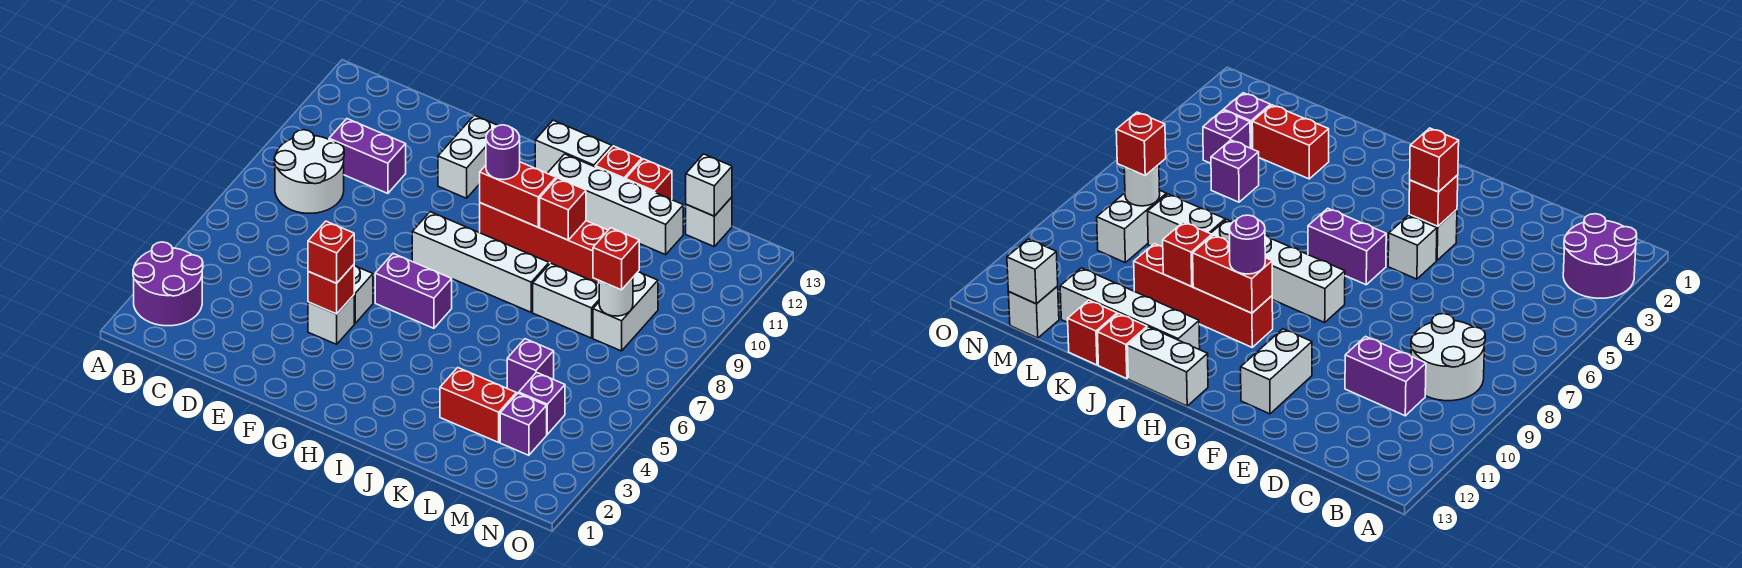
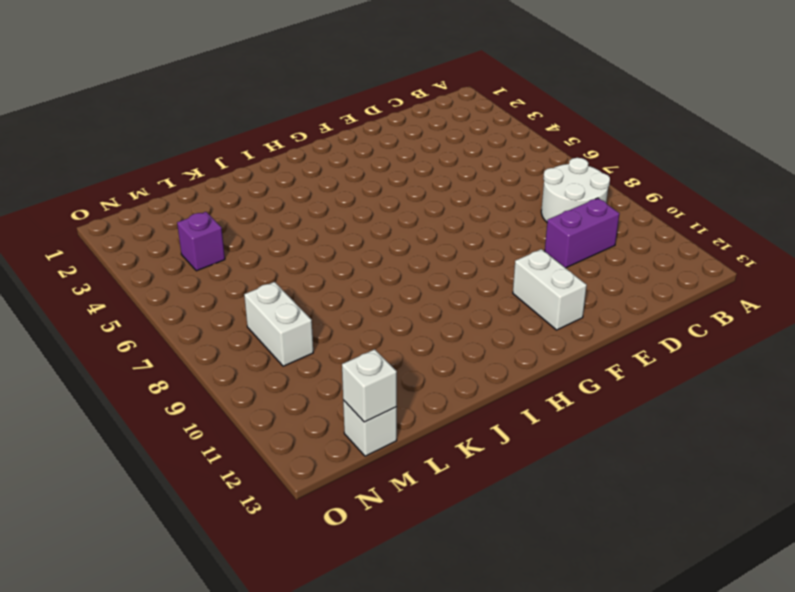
none -> purple 2x2 round brick [133,242,203,326]
none -> white 1x1 brick [308,295,354,344]
none -> white 1x1 brick [354,266,373,323]

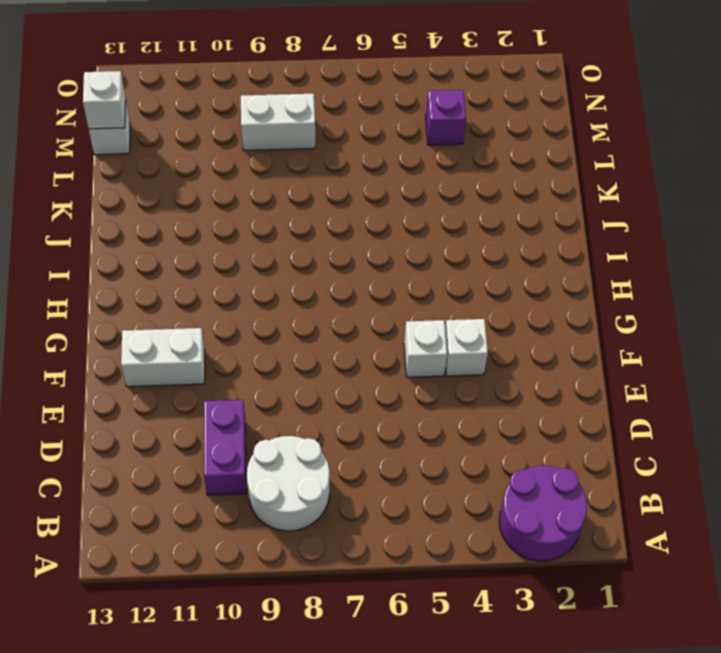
none -> purple 1x2 brick [375,254,452,328]
none -> white 1x4 brick [412,212,549,312]
none -> red 1x4 brick [480,203,608,283]

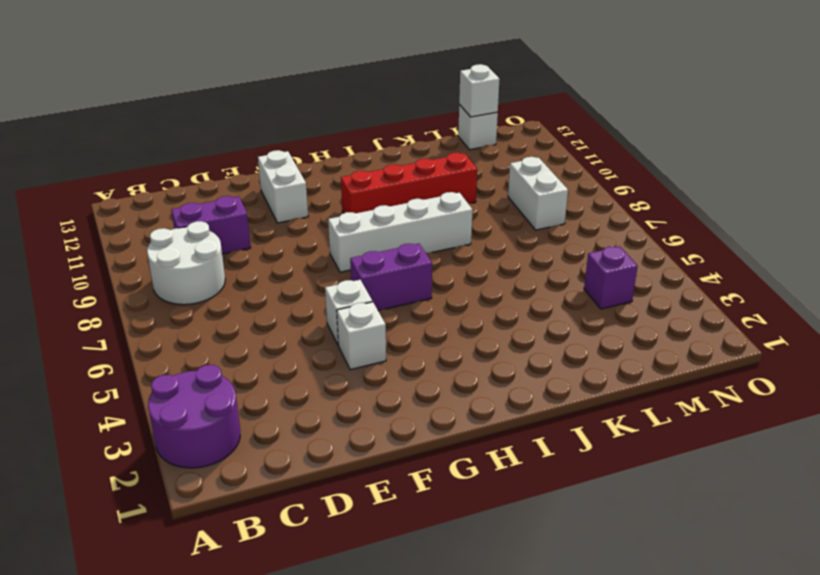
none -> white 1x2 brick [535,120,612,173]
none -> white 1x4 brick [547,154,683,255]
none -> red 1x1 brick [595,146,642,180]

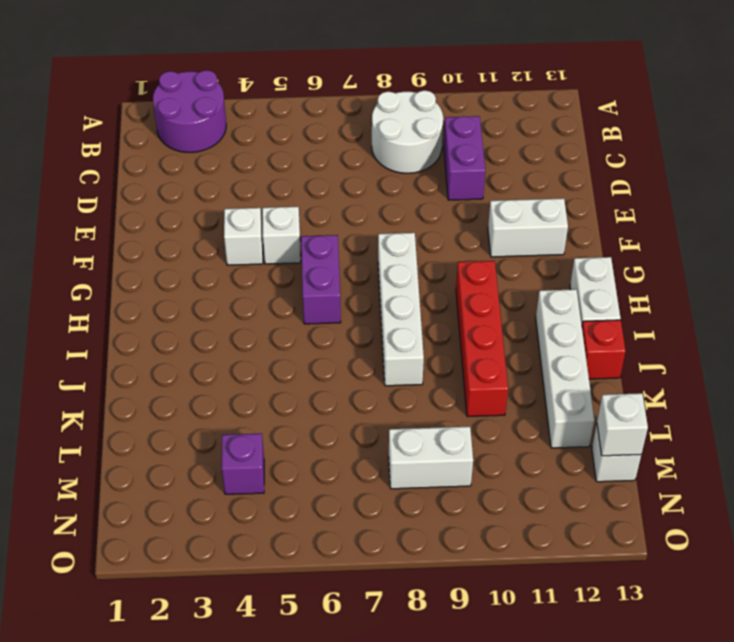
none -> red 1x2 brick [440,368,516,442]
none -> white 1x2 brick [533,263,599,338]
none -> red 1x1 brick [626,159,672,200]

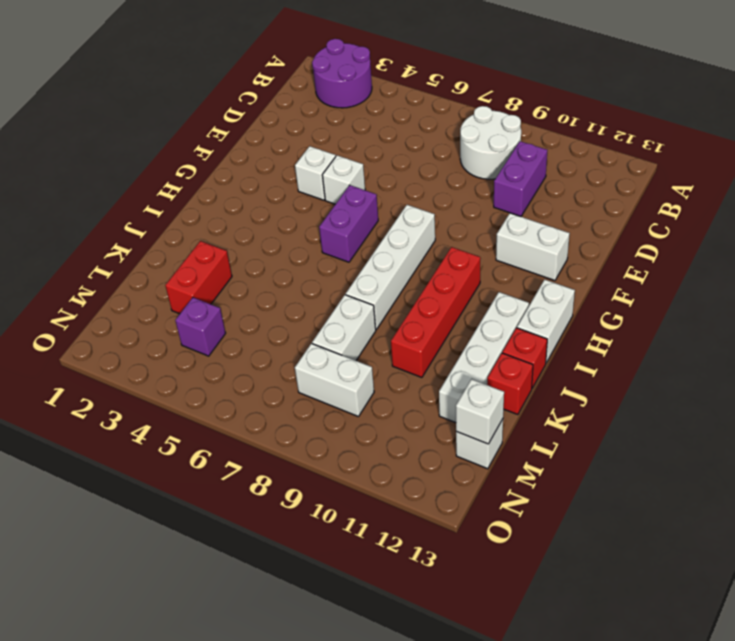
none -> purple 1x1 brick [507,339,554,393]
none -> purple 1x1 brick [500,393,547,455]
none -> red 1x1 brick [308,265,354,314]

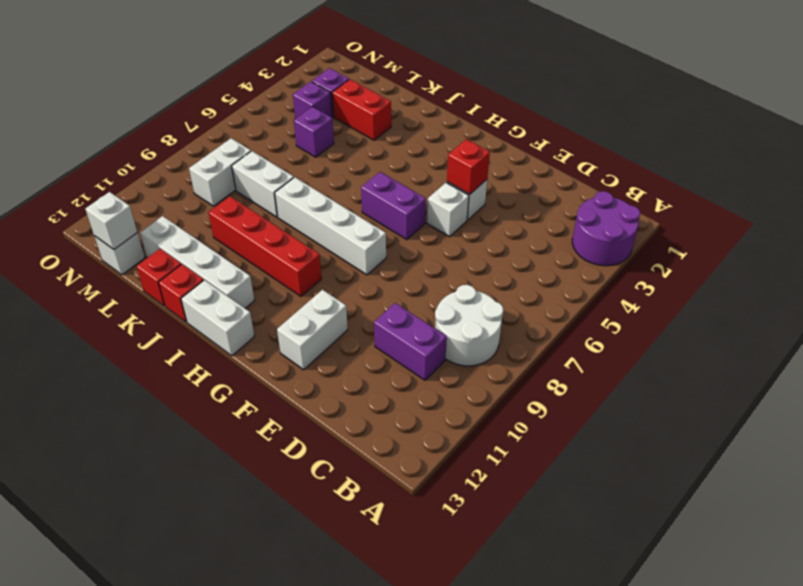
none -> red 1x2 brick [480,162,556,227]
none -> red 1x1 brick [540,178,586,240]
none -> white 1x1 round brick [599,278,633,316]

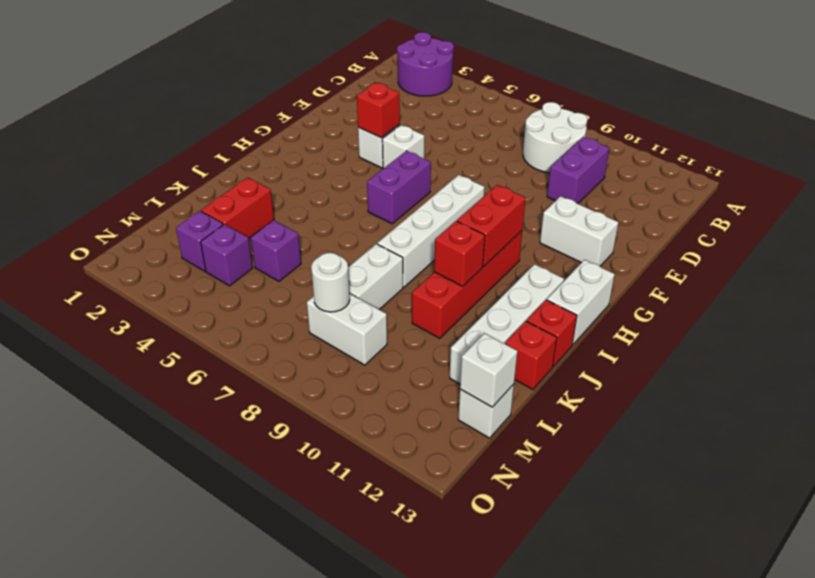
none -> red 1x1 brick [308,221,354,283]
none -> purple 1x1 round brick [486,125,520,180]
none -> red 1x1 brick [593,228,639,290]

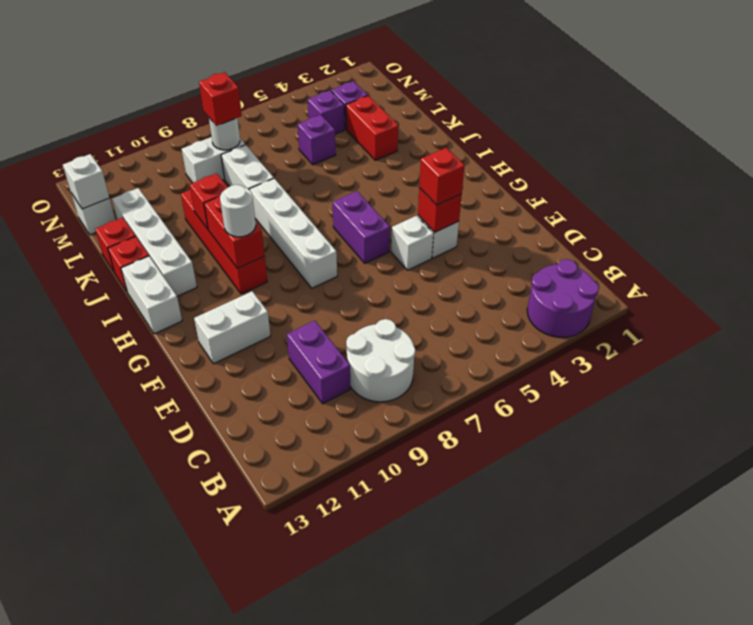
white 1x1 round brick [220,185,256,237] -> purple 1x1 round brick [486,125,520,180]

